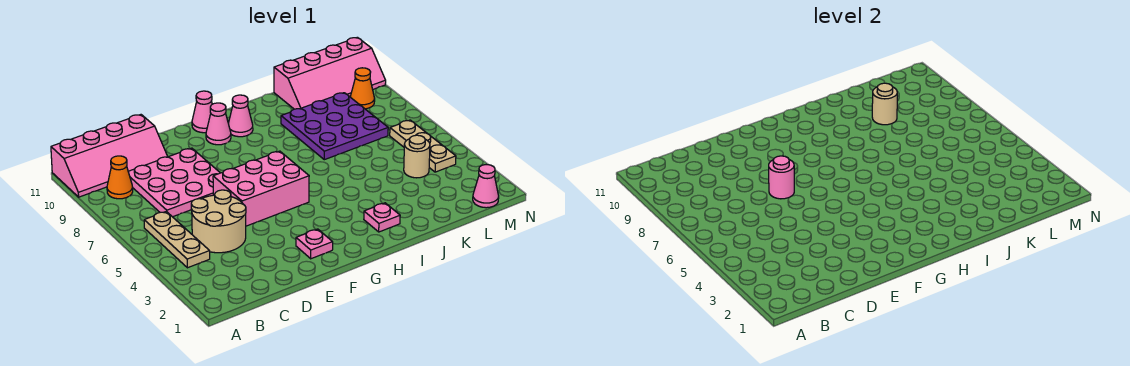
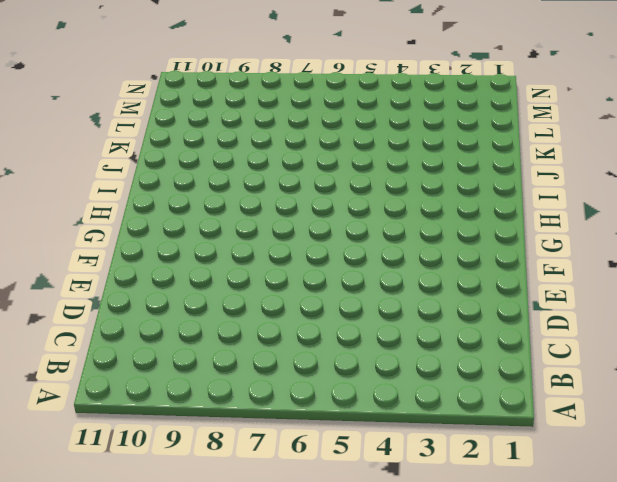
none -> pink 2x4 slope [51,115,168,197]
none -> tan 1x3 plate [144,211,210,268]
none -> orange 1x1 cone [107,156,133,199]

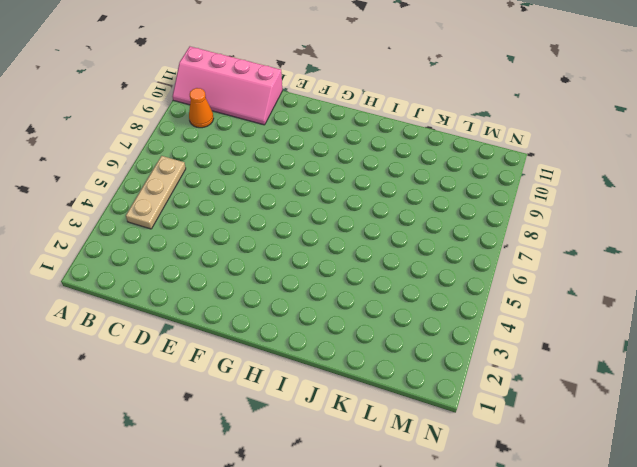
none -> tan 2x2 round brick [191,190,246,253]
none -> pink 3x3 plate [128,148,220,217]
none -> pink 2x3 brick [213,151,309,226]

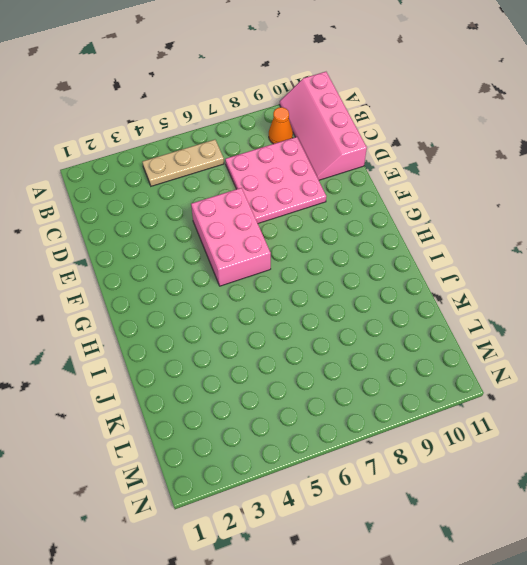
none -> tan 2x2 round brick [191,190,246,253]
none -> pink 1x1 plate [296,229,333,259]
none -> pink 1x1 cone [206,103,231,145]

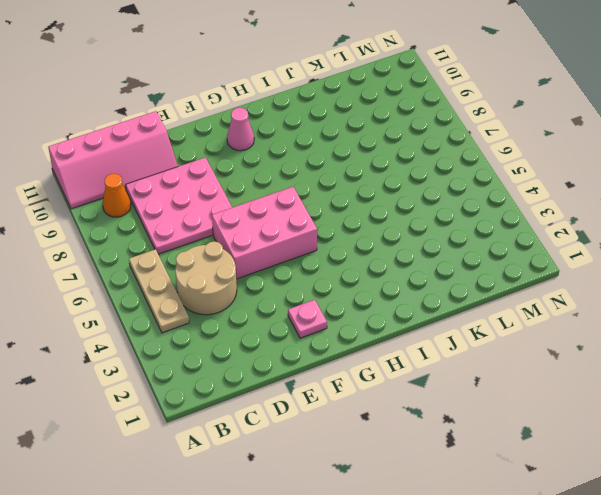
none -> pink 1x1 cone [192,91,212,133]
none -> pink 1x1 cone [228,95,253,137]
none -> pink 1x1 plate [364,203,400,232]

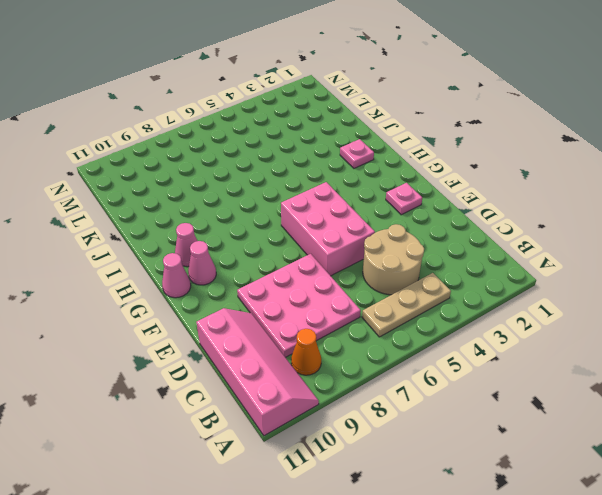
none -> purple 3x3 plate [281,93,388,160]
none -> pink 2x4 slope [274,37,386,109]
none -> tan 1x1 round brick [404,135,430,178]

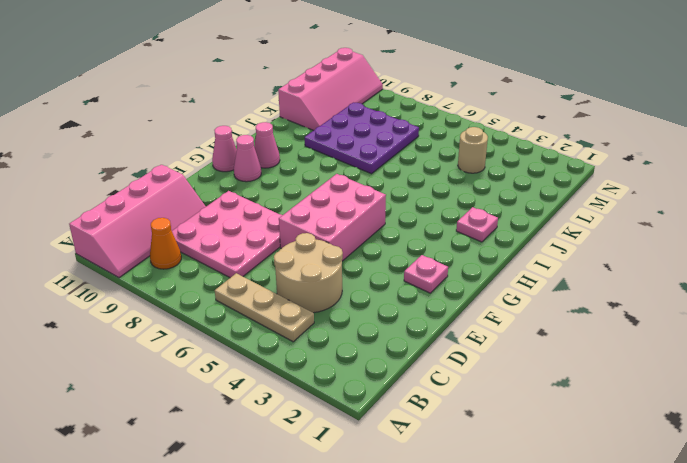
none -> pink 1x1 cone [473,165,499,208]
none -> tan 1x3 plate [390,120,456,172]
none -> orange 1x1 cone [350,68,375,109]

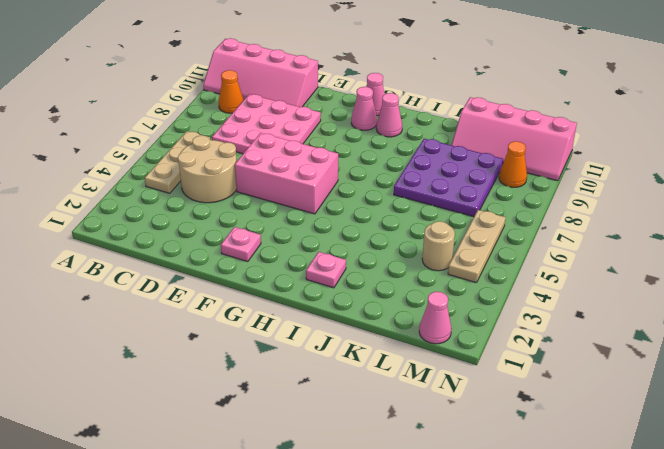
none -> pink 1x1 round brick [769,156,794,199]
none -> tan 1x1 round brick [872,83,897,125]

